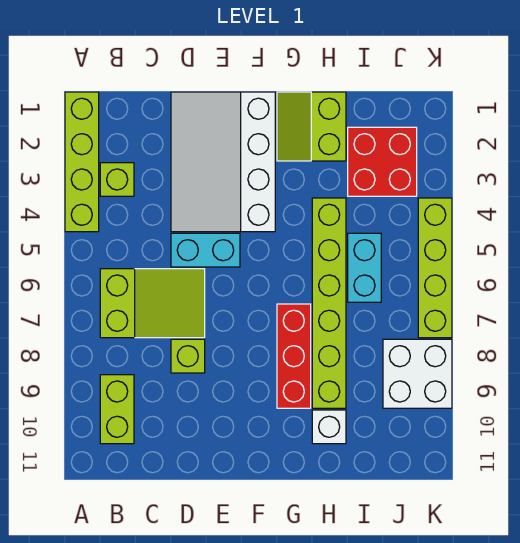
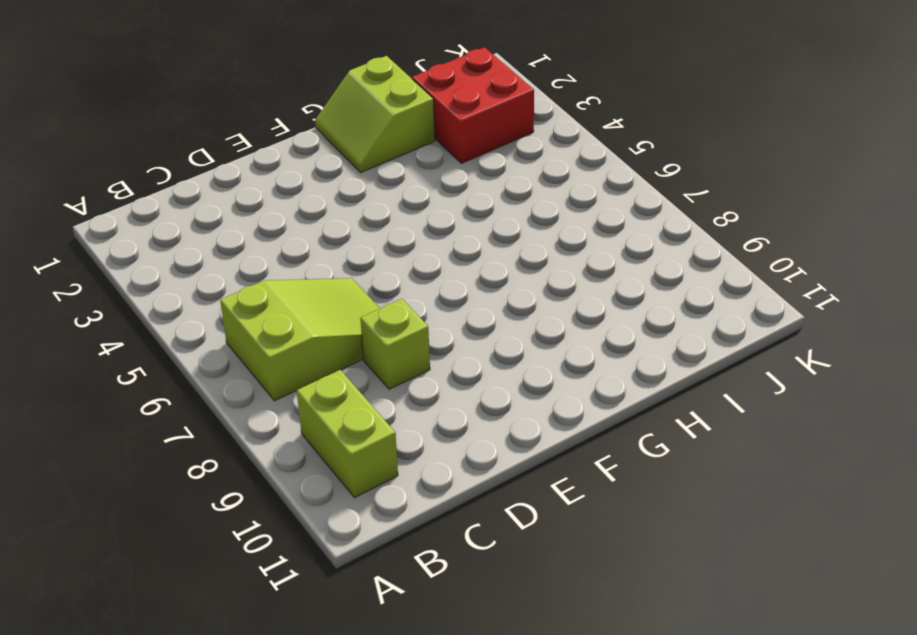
none -> lime 1x4 brick [65,92,99,232]
none -> lime 1x1 brick [100,163,134,196]
none -> white 3x4 slope [171,92,275,232]

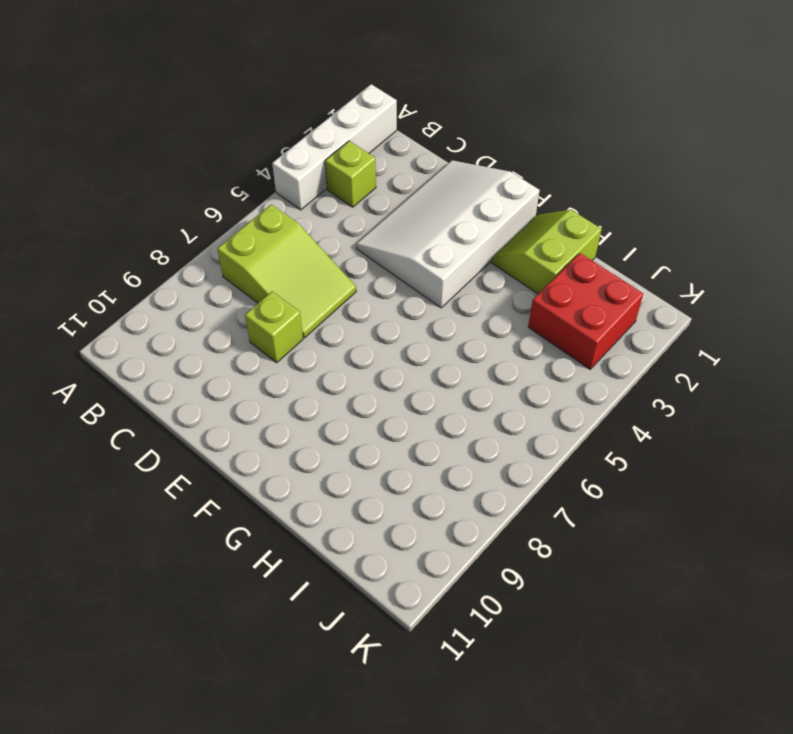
white 1x4 brick [272,84,397,210] -> lime 1x4 brick [65,92,99,232]
none -> lime 1x2 brick [100,375,134,444]
none -> cyan 1x2 brick [171,233,240,267]
none -> red 1x3 brick [277,304,311,408]

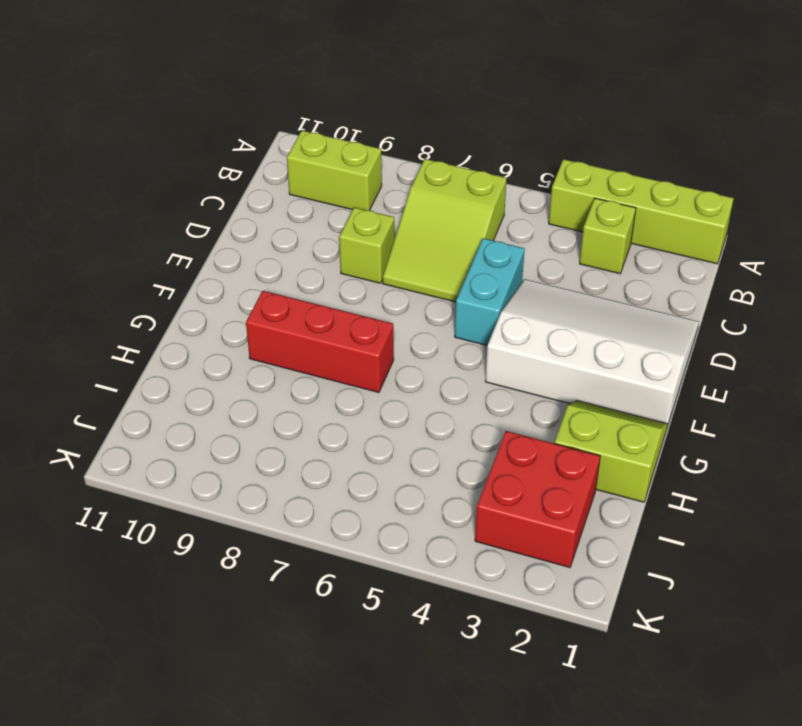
none -> lime 1x6 brick [312,198,346,408]
none -> white 1x1 brick [312,410,346,444]
none -> cyan 1x2 brick [348,233,381,302]

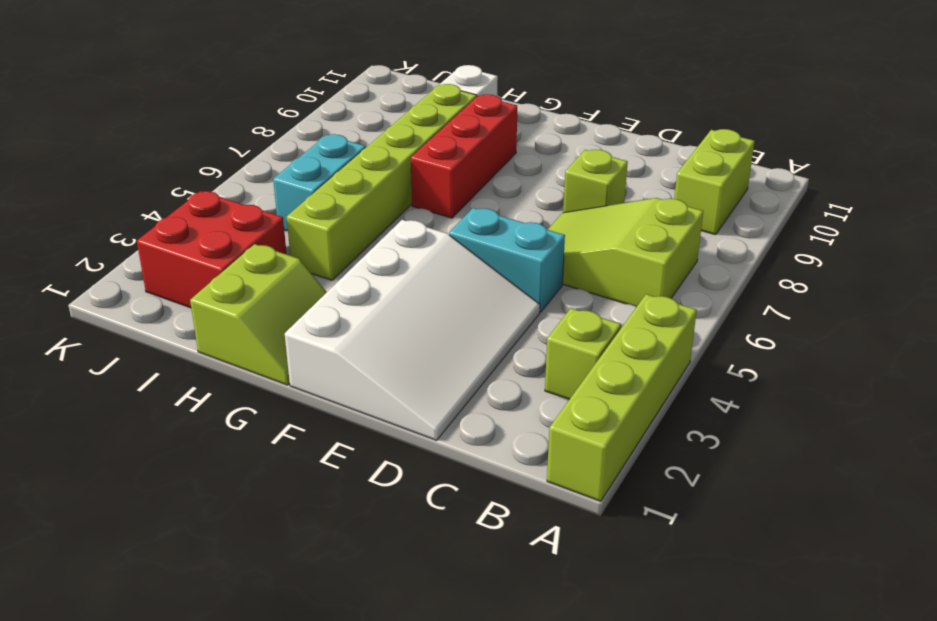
none -> white 2x2 brick [383,339,452,408]
none -> lime 1x4 brick [418,198,452,338]

